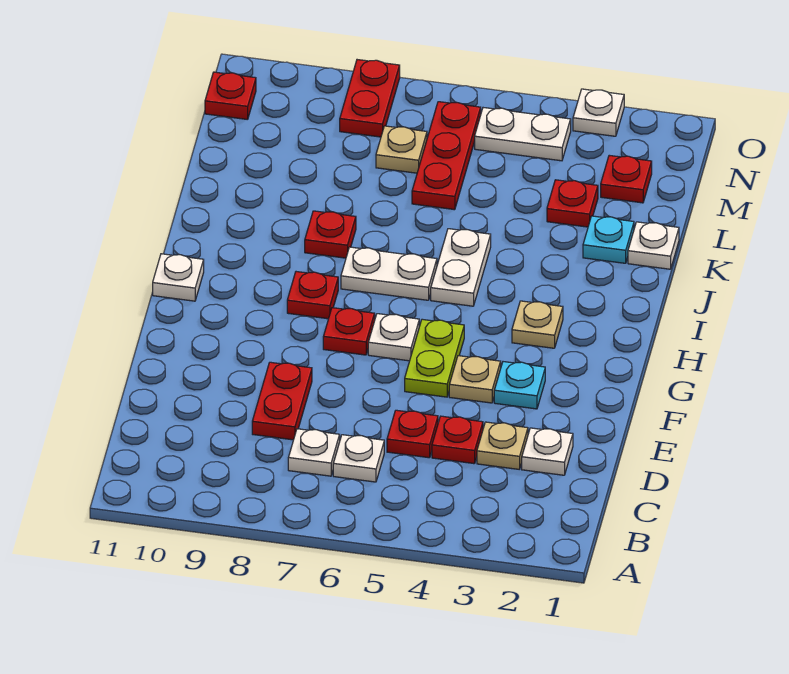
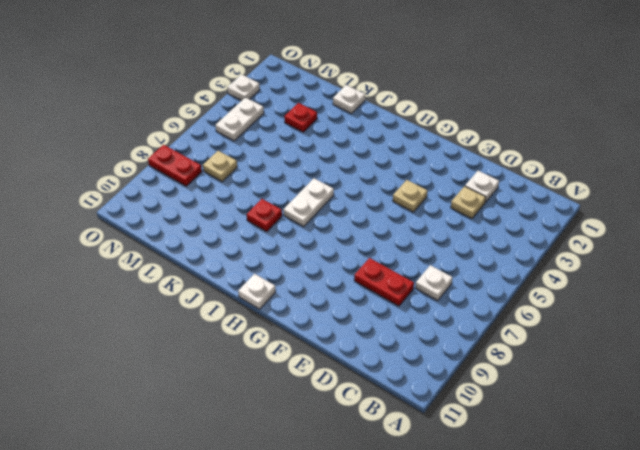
none -> white 1x1 plate [333,435,384,482]
none -> red 1x1 plate [432,416,483,464]
none -> red 1x1 plate [387,410,438,458]

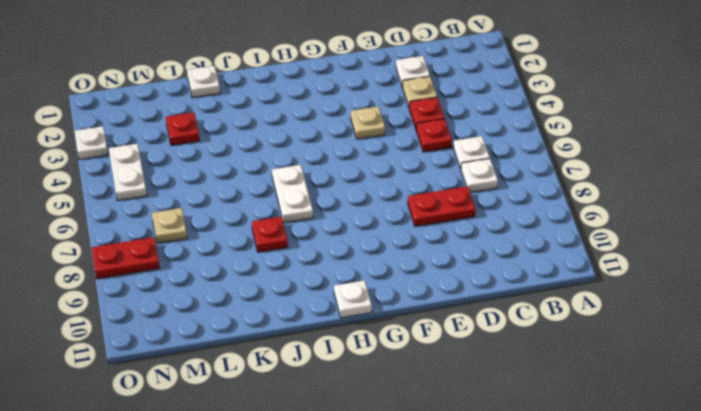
none -> cyan 1x1 plate [494,362,545,409]
none -> lime 1x2 plate [405,319,464,397]
none -> white 1x1 plate [368,314,419,361]

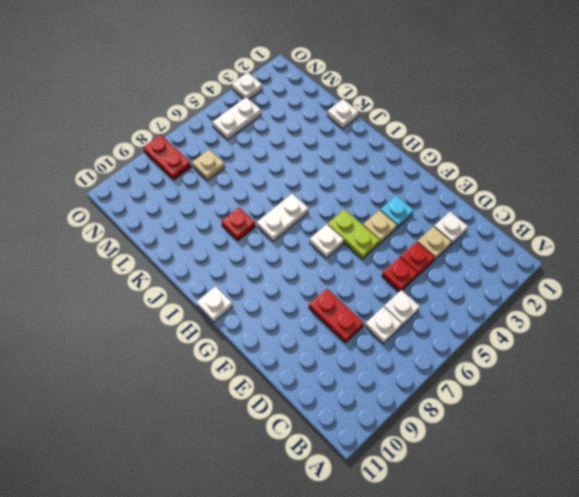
none -> red 1x1 plate [323,308,375,355]
none -> tan 1x1 plate [512,301,563,348]
none -> red 1x1 plate [287,272,338,319]

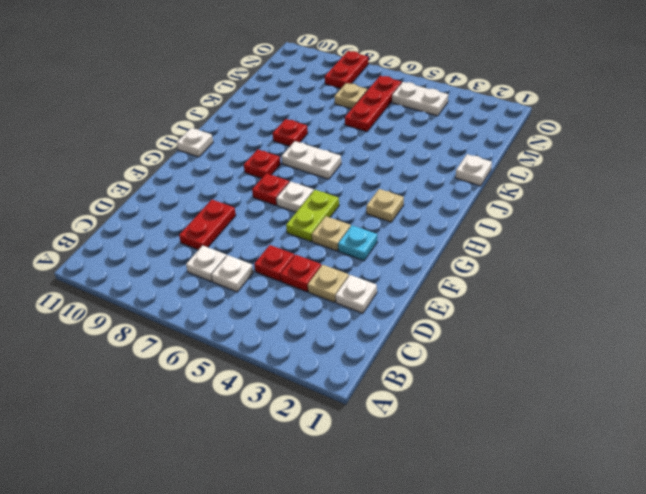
none -> white 1x2 plate [431,229,491,306]
none -> cyan 1x1 plate [583,216,634,263]
none -> red 1x1 plate [547,180,598,227]

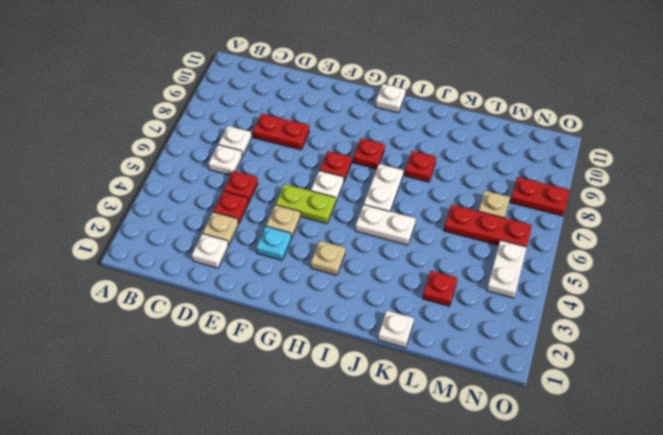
none -> cyan 1x1 plate [583,216,634,263]
none -> red 1x1 plate [601,155,652,203]
none -> red 1x1 plate [205,72,256,120]

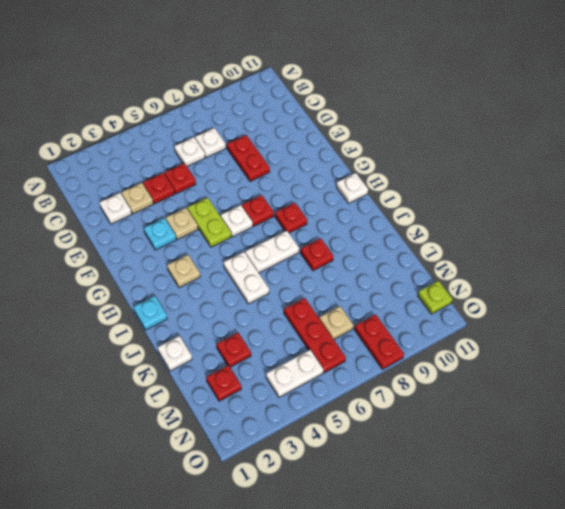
cyan 1x1 plate [133,296,167,330] -> cyan 1x1 plate moved to [583,216,634,263]
lime 1x1 plate [418,281,452,314] -> red 1x1 plate [205,72,256,120]
none -> white 1x1 plate [573,89,624,136]

